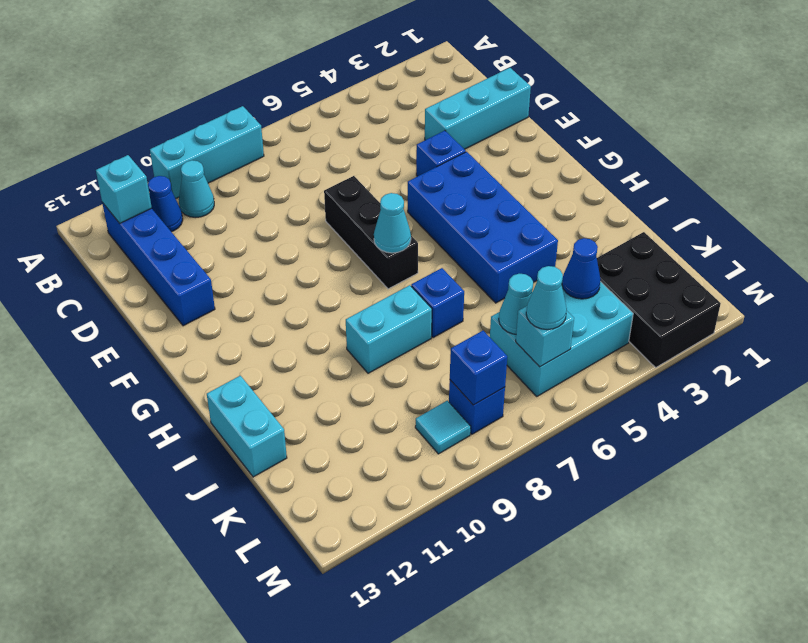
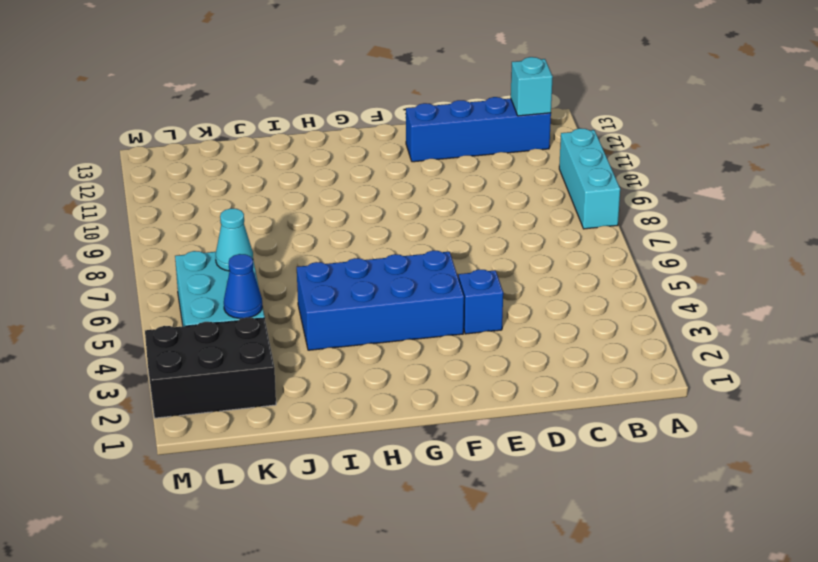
none -> cyan 1x1 cone [179,160,214,218]
none -> blue 1x1 cone [148,176,183,232]
none -> cyan 1x3 brick [425,68,531,149]

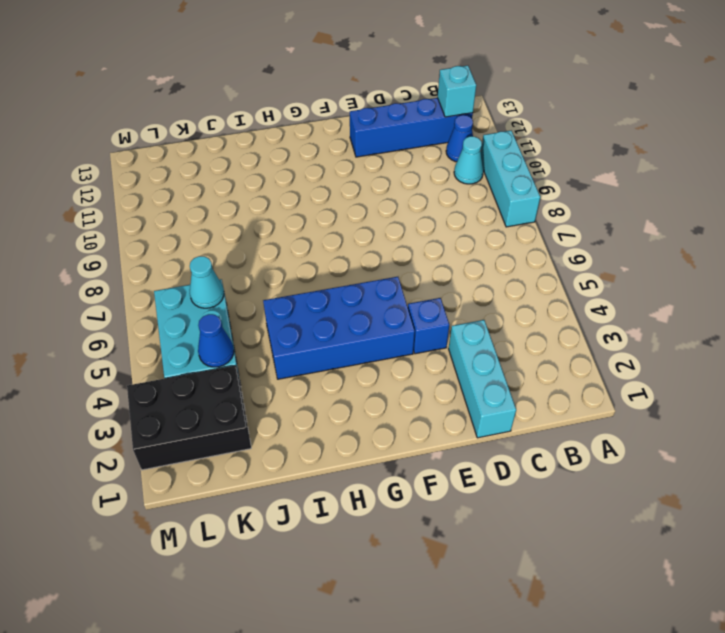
none -> black 1x3 brick [324,176,418,289]
none -> blue 1x1 brick [411,268,464,338]
none -> cyan 1x2 brick [346,285,432,373]

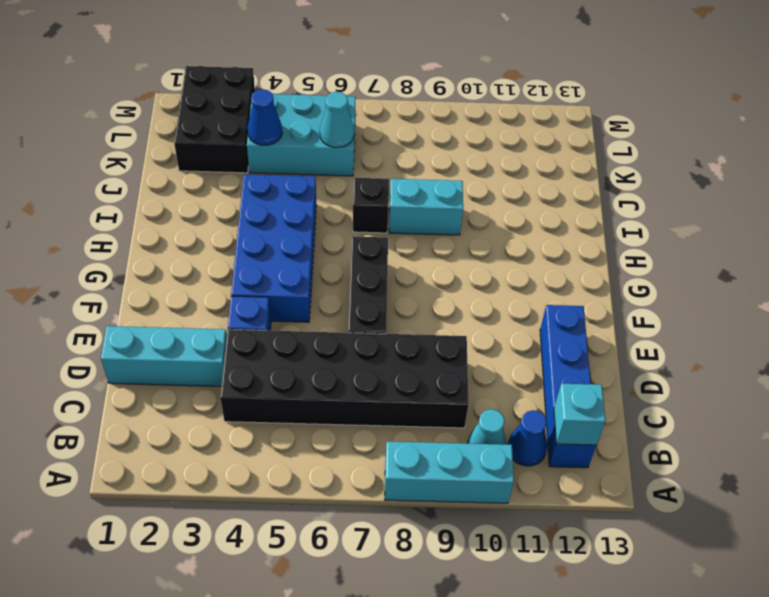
black 2x6 brick [220,329,469,428] -> none
black 1x1 brick [353,178,389,233] -> blue 1x1 brick [411,268,464,338]
none -> cyan 1x2 brick [207,376,287,477]
none -> blue 1x1 brick [449,380,505,434]
none -> cyan 1x1 tile [415,401,471,454]

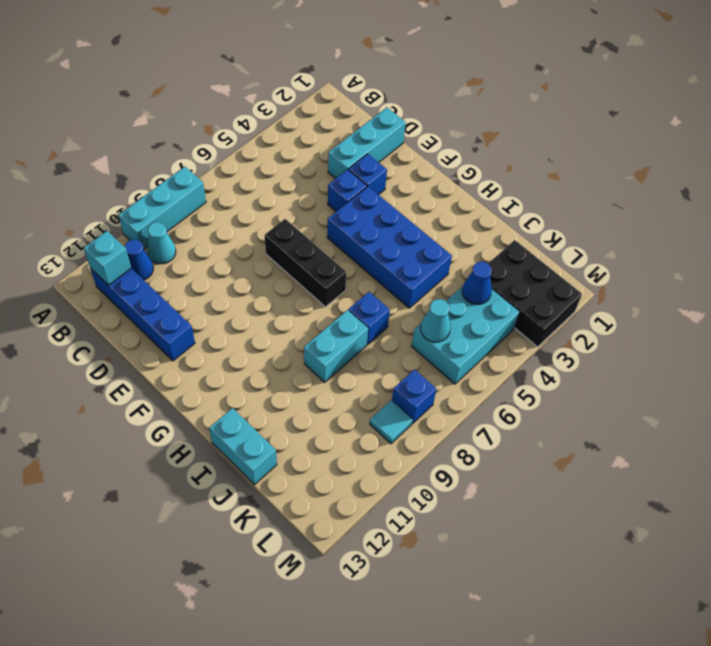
blue 1x1 brick [349,154,387,195] -> blue 1x1 brick moved to [450,331,507,405]
none -> cyan 1x1 cone [374,193,411,253]
none -> cyan 1x1 brick [516,306,574,367]
none -> cyan 1x1 cone [526,266,567,330]

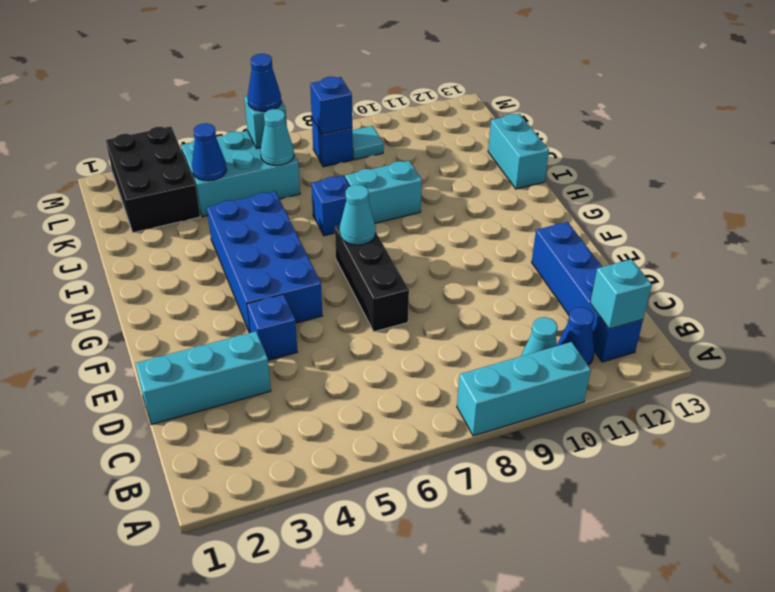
blue 1x1 cone [247,54,281,111] -> cyan 1x1 cone [526,266,567,330]

